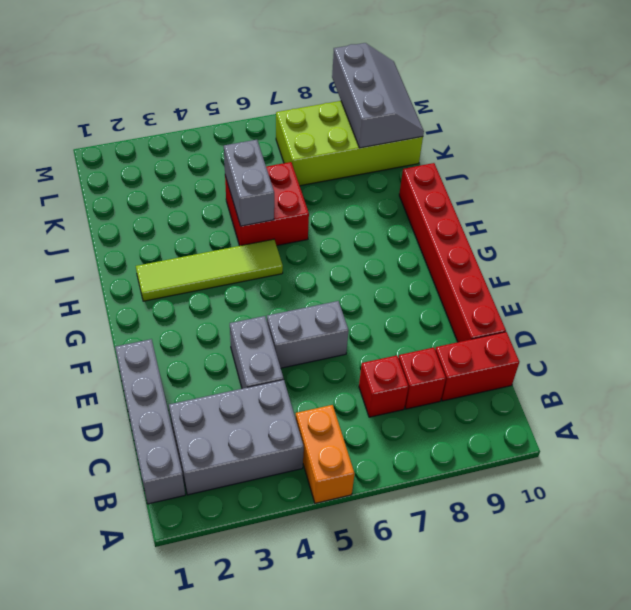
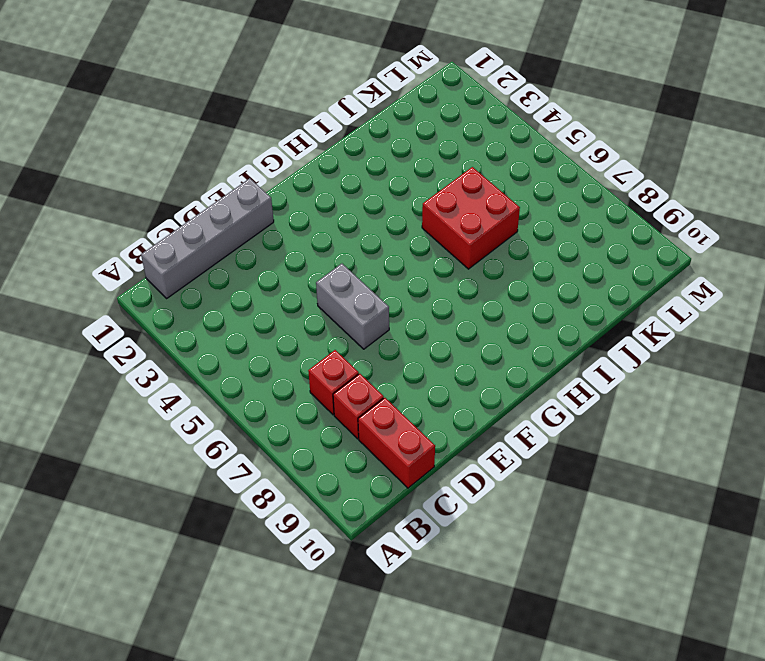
none -> orange 1x2 brick [296,405,355,503]
none -> grey 2x3 brick [169,380,304,495]
none -> grey 1x2 brick [230,316,284,389]

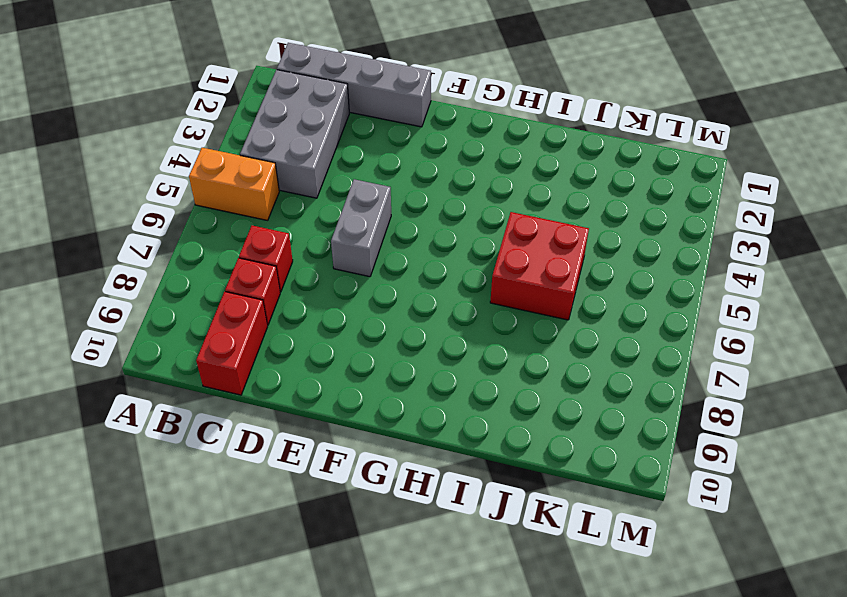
none -> grey 1x2 brick [230,316,284,389]
none -> red 1x6 brick [399,163,506,342]
none -> lime 1x4 tile [136,239,283,301]

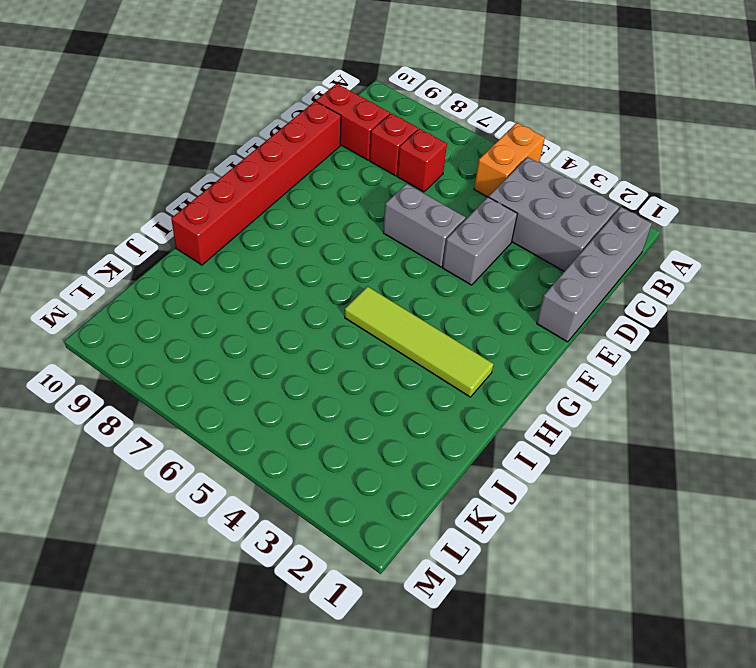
none -> red 2x2 brick [225,162,309,246]
none -> lime 2x4 brick [276,101,423,186]
none -> grey 1x2 brick [224,140,274,226]

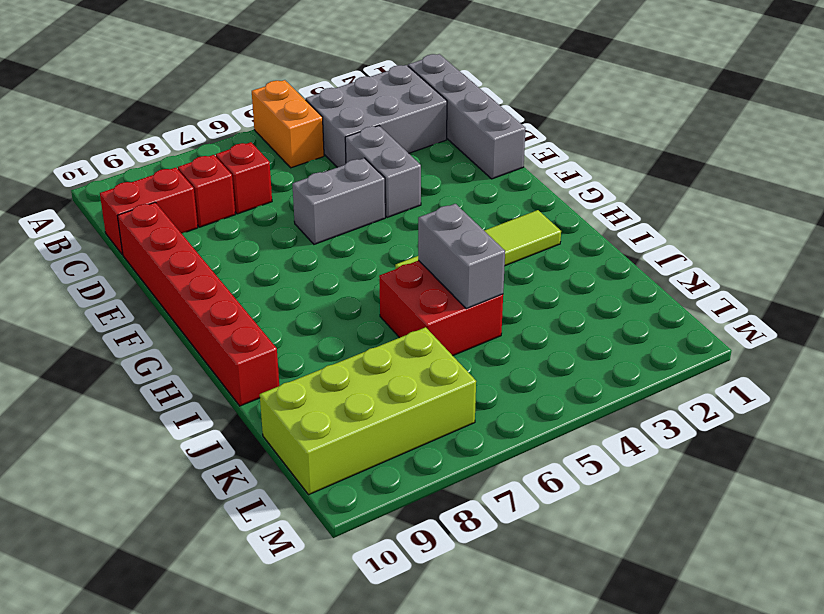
none -> grey 2x3 slope [332,43,424,148]

